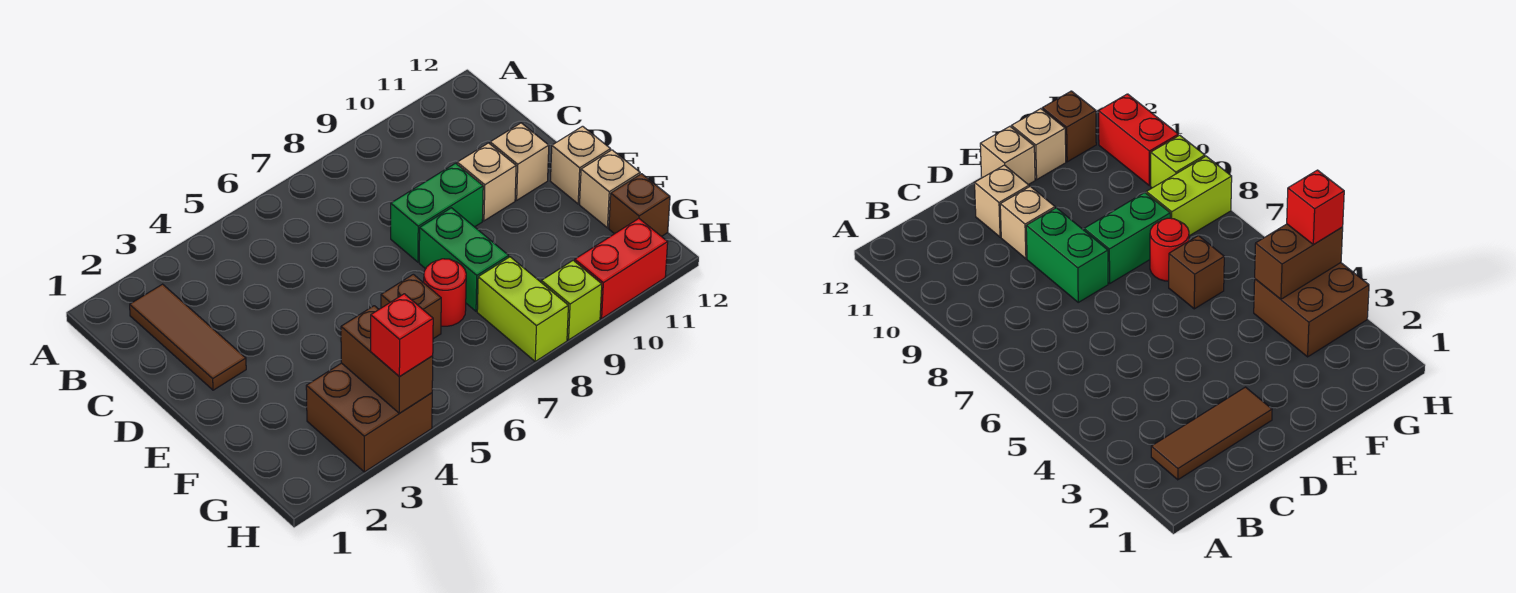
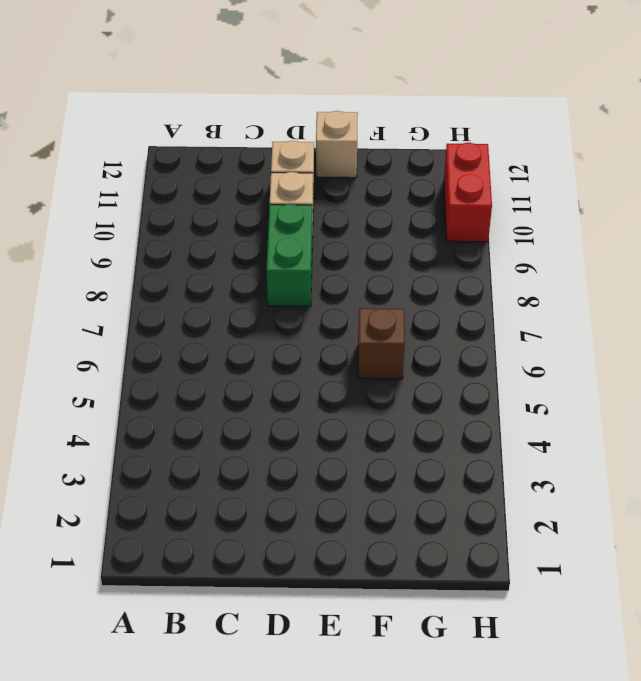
none -> brown 1x3 tile [130,284,246,390]
none -> green 1x2 brick [419,208,509,311]
none -> red 1x1 round brick [424,259,466,326]

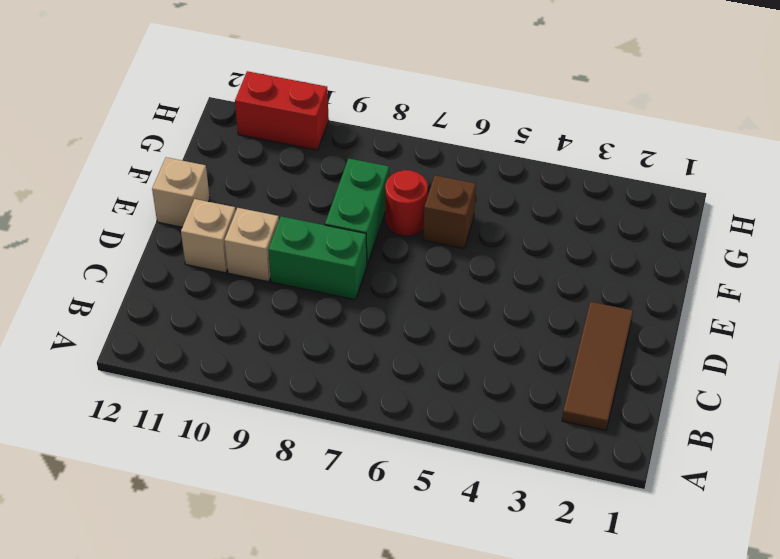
none -> tan 1x1 brick [580,150,640,228]
none -> brown 2x2 brick [306,363,432,472]
none -> lime 1x2 brick [477,257,568,361]

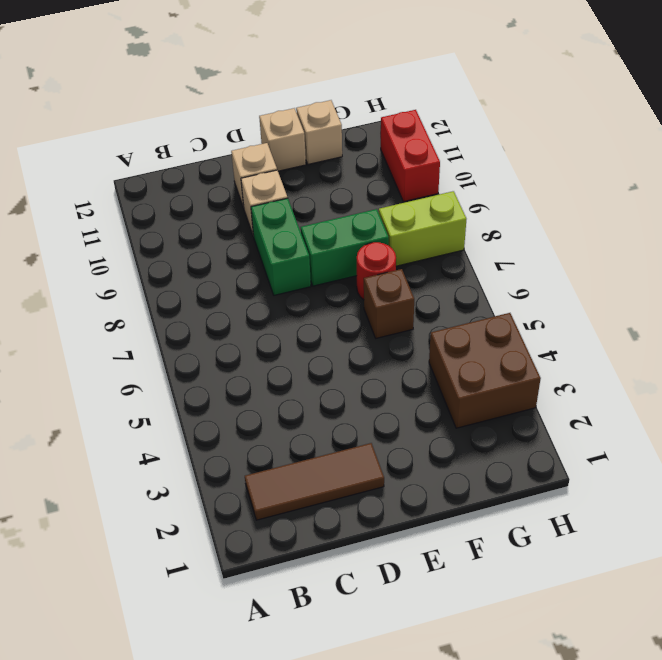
none -> brown 1x1 brick [609,174,670,237]
none -> lime 1x1 brick [541,260,602,340]
none -> brown 1x2 brick [341,306,433,413]

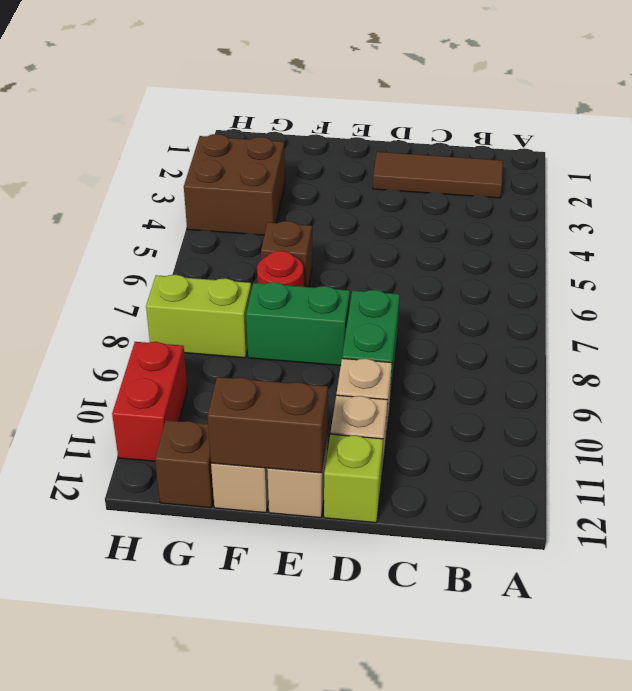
lime 1x1 brick [324,434,383,523] -> lime 1x1 brick moved to [541,260,602,340]
brown 1x2 brick [208,377,328,473] -> brown 1x2 brick moved to [341,306,433,413]
none -> red 1x1 brick [371,294,433,376]

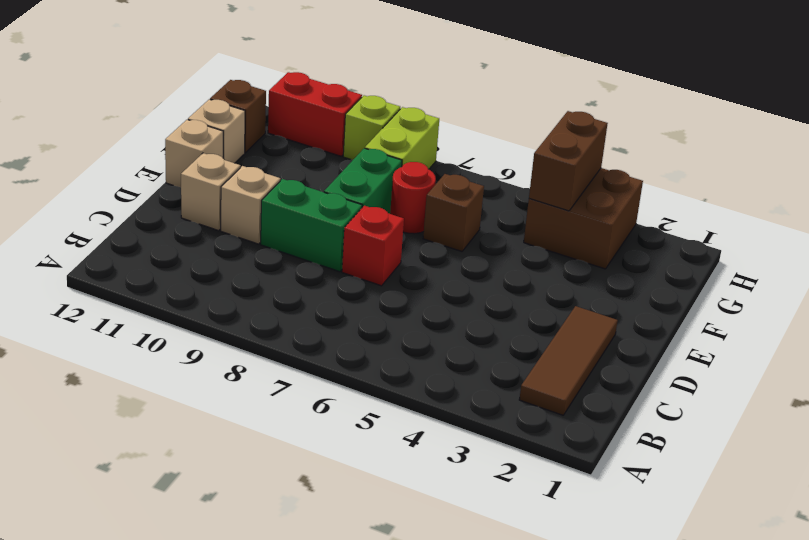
red 1x1 brick [342,206,404,286] -> red 1x1 brick moved to [371,294,433,376]

